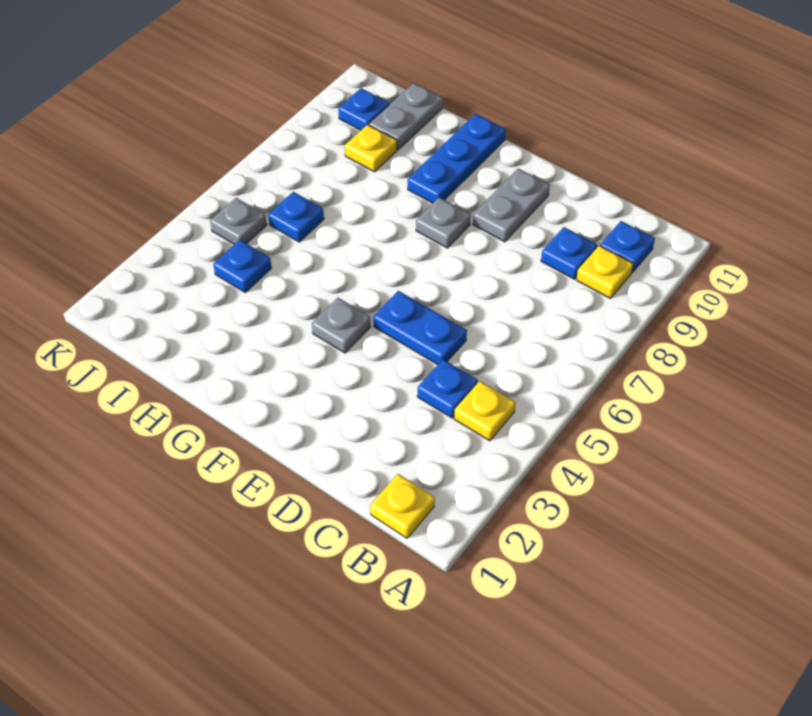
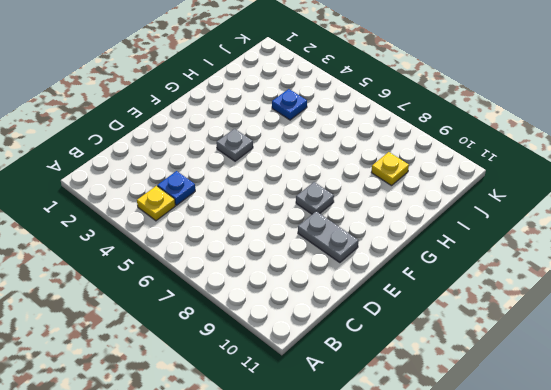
none -> yellow 1x1 plate [370,474,435,538]
none -> yellow 1x1 plate [576,246,634,299]
none -> blue 1x1 plate [600,221,655,273]

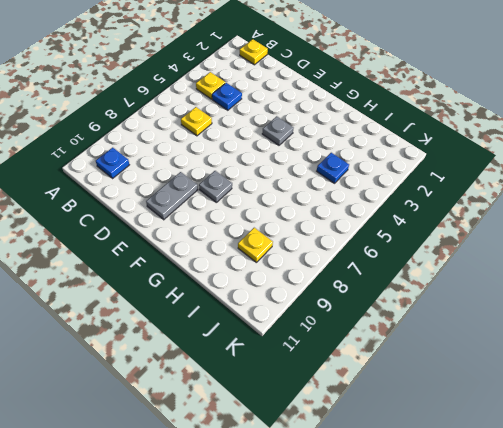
yellow 1x1 plate [181,107,212,136] -> yellow 1x1 plate moved to [576,246,634,299]
none -> blue 1x1 plate [541,227,597,279]
none -> blue 1x2 plate [373,291,467,364]
none -> blue 1x3 plate [408,114,506,203]

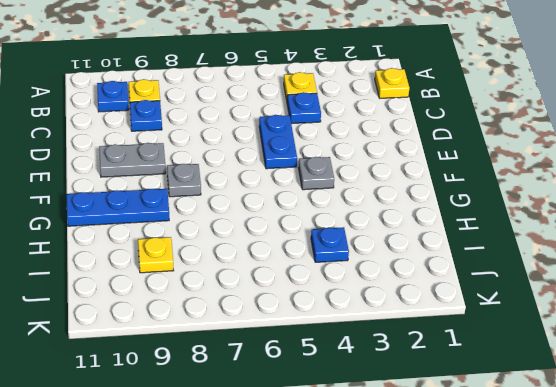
none -> blue 1x1 plate [268,192,324,242]
none -> grey 1x2 plate [369,83,443,150]
none -> grey 1x1 plate [210,198,267,245]

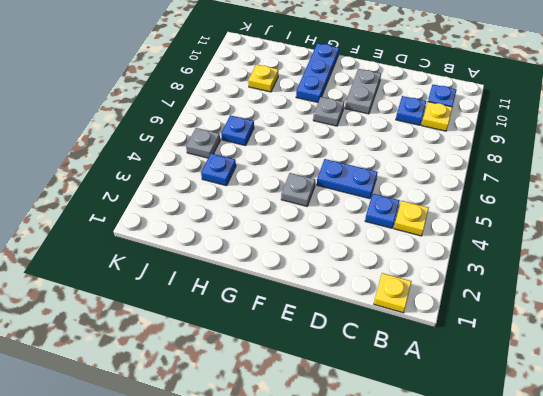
none -> grey 1x2 plate [369,83,443,150]
none -> blue 1x1 plate [338,88,390,130]

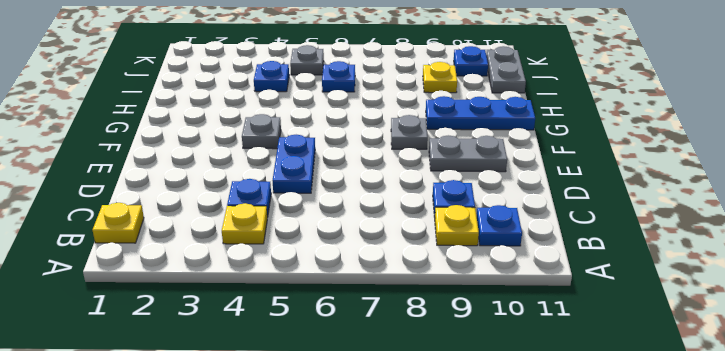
grey 1x2 plate [486,46,526,93] -> grey 1x2 plate turned to [369,83,443,150]

